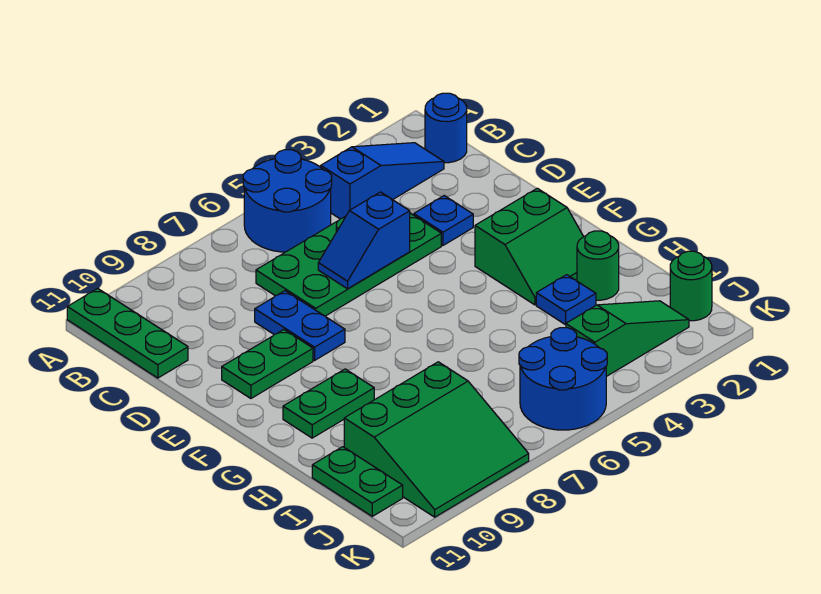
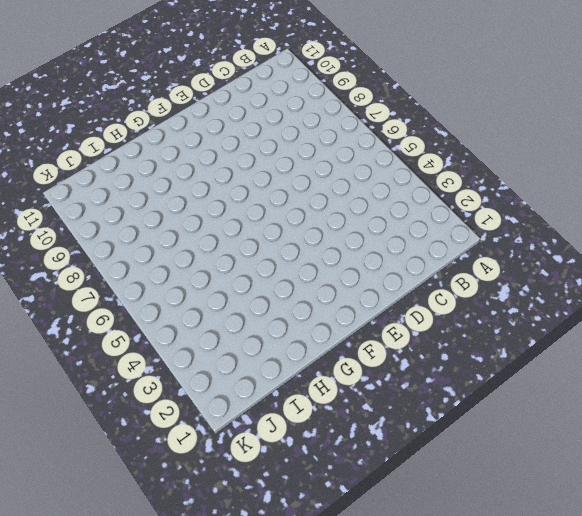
none -> blue 2x2 round brick [243,150,332,252]
none -> green 1x3 plate [67,288,188,378]
none -> blue 1x1 round brick [425,93,467,163]

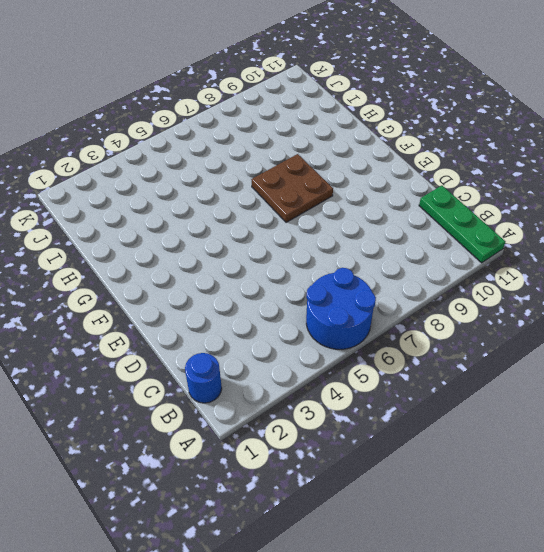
brown 2x2 plate [251,154,333,222] -> none
none -> blue 1x3 slope [321,143,444,219]
none -> green 2x4 plate [256,213,441,316]
none -> blue 1x1 plate [414,196,473,245]

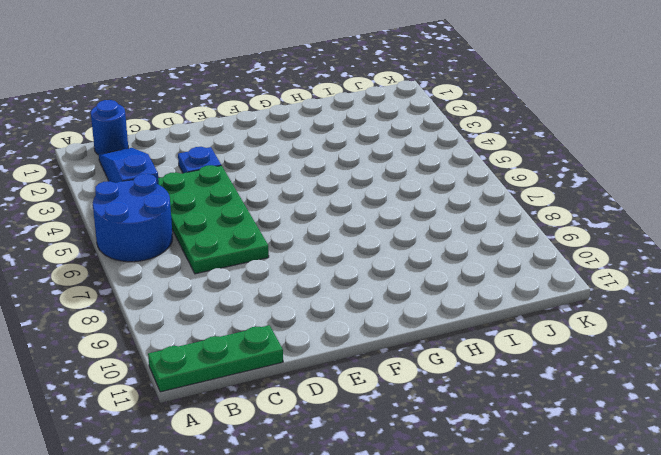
none -> blue 1x2 plate [255,291,345,360]
none -> green 1x2 plate [222,330,313,398]
none -> green 2x2 slope [475,188,584,305]

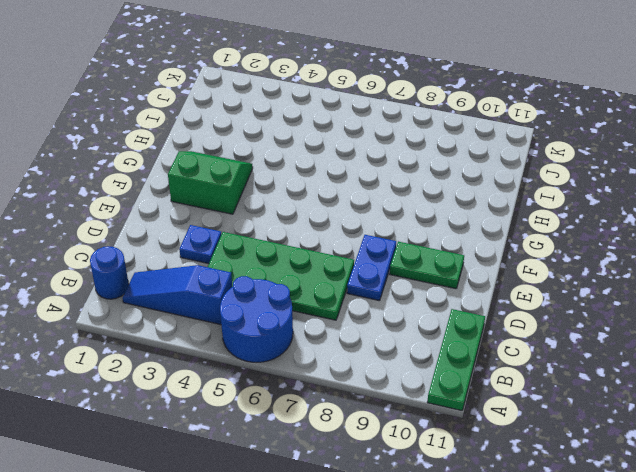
none -> green 1x2 plate [283,369,374,438]
none -> green 1x1 round brick [577,231,619,300]
none -> blue 1x1 plate [536,275,596,325]

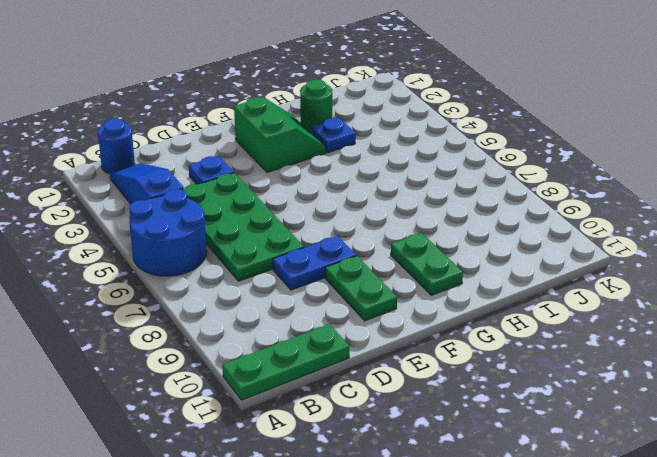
none -> green 3x3 slope [344,362,529,517]
none -> green 1x2 plate [312,447,403,516]
none -> green 1x1 round brick [670,251,712,321]

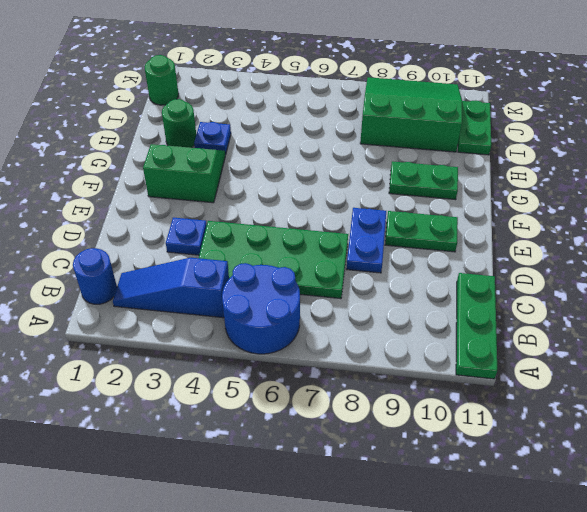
none -> green 1x3 slope [566,301,689,377]
none -> blue 2x2 round brick [519,328,607,430]
none -> blue 1x2 slope [318,192,410,289]

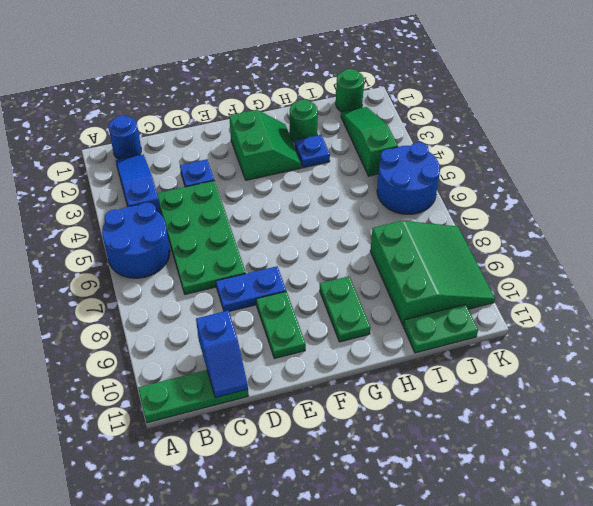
blue 1x2 slope [196,311,248,398] -> blue 1x2 slope moved to [318,192,410,289]

